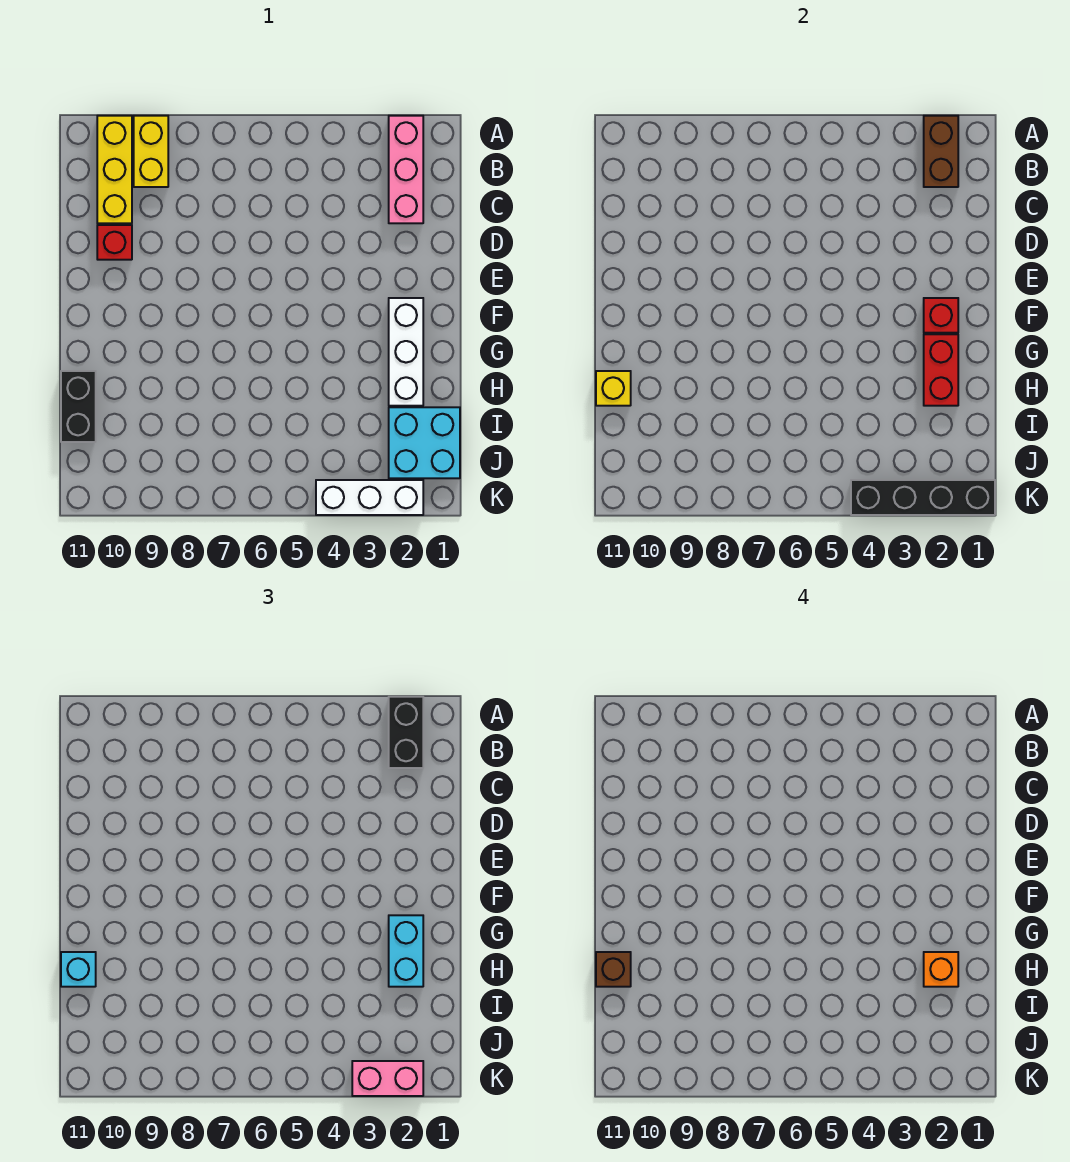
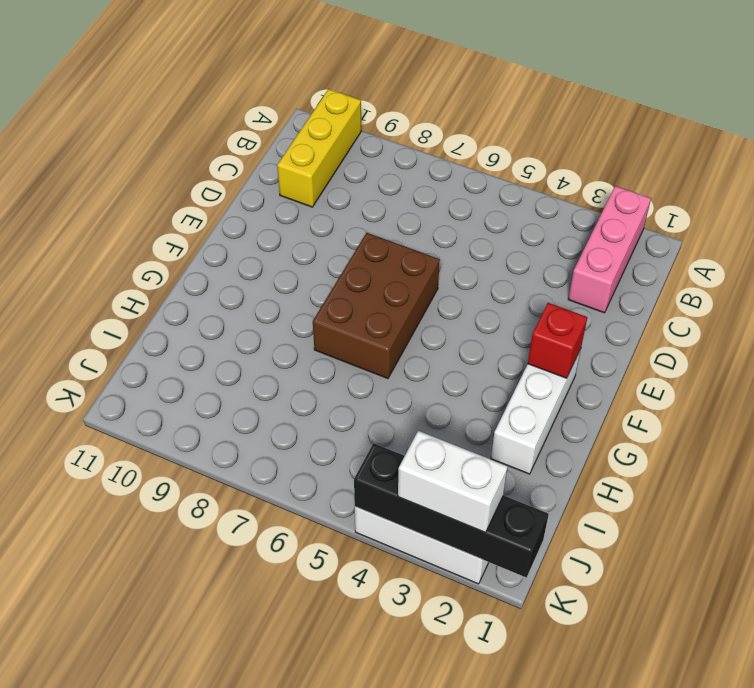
brown 2x3 brick [313,233,440,378] -> none
white 1x2 brick [398,431,508,532] -> pink 1x2 brick [352,1061,423,1096]
none -> yellow 1x2 brick [134,116,168,187]
none -> red 1x1 brick [97,225,132,260]
none -> black 1x2 brick [61,371,96,442]

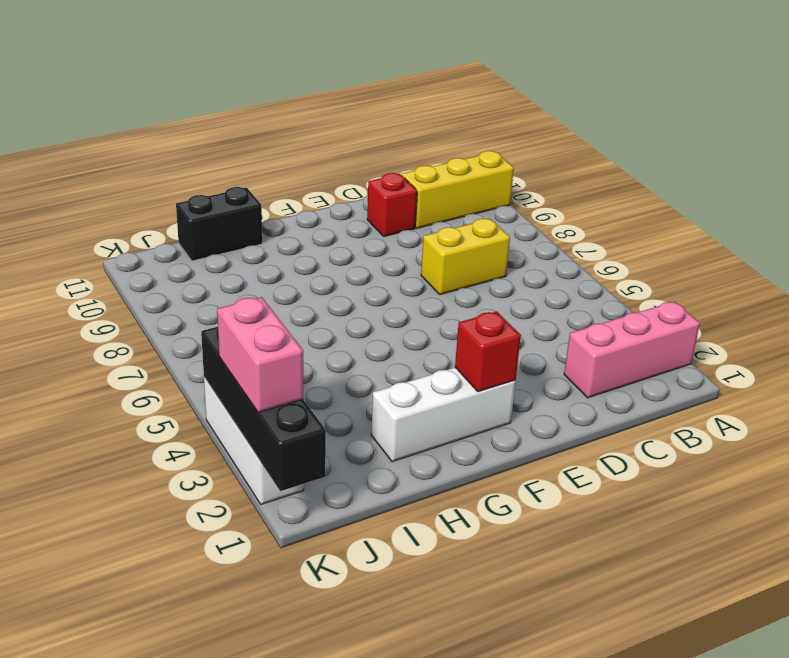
yellow 1x2 brick [421,219,510,295] -> yellow 1x2 brick moved to [134,116,168,187]
none -> cyan 2x2 brick [389,407,460,478]
none -> brown 1x2 brick [924,116,958,187]
none -> red 1x2 brick [924,334,958,406]

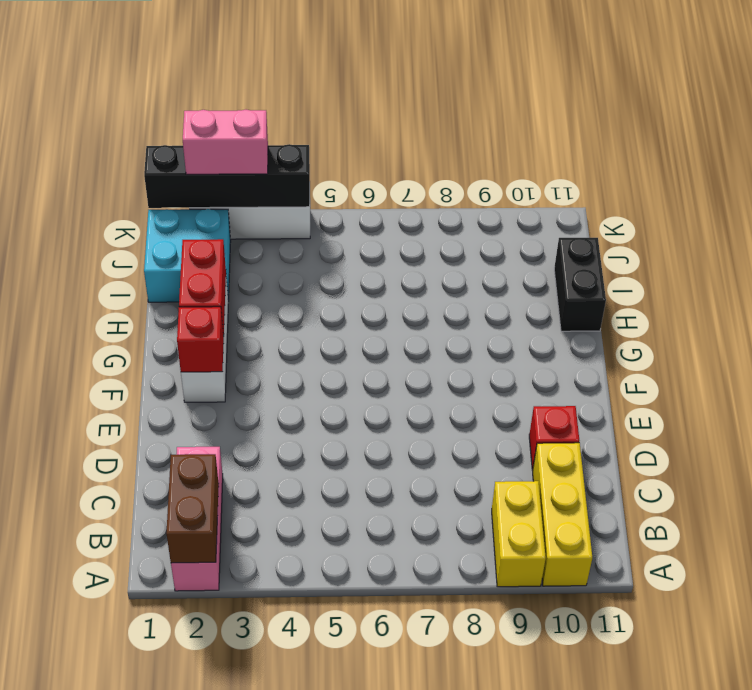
none -> yellow 1x1 brick [596,371,631,406]
none -> black 1x2 brick [389,697,423,768]
none -> cyan 1x2 brick [389,915,423,987]

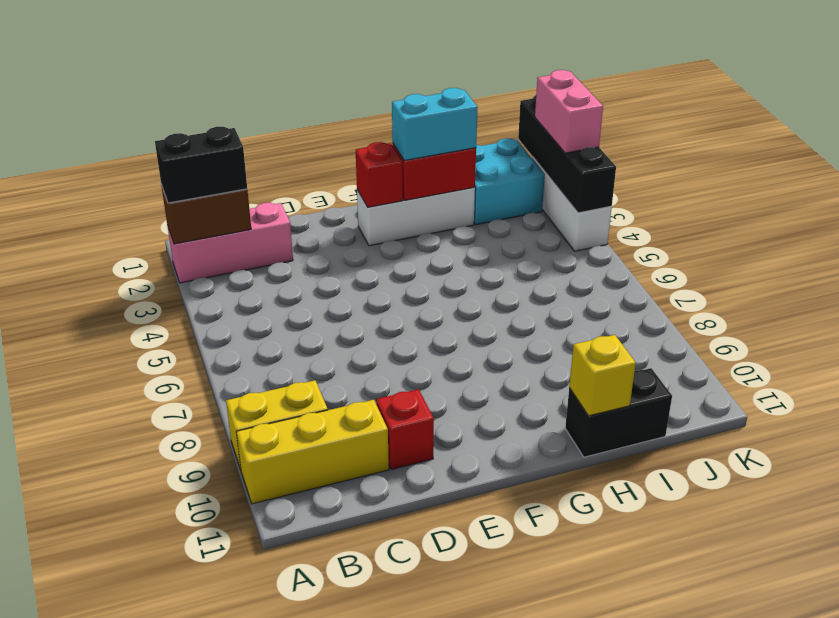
none -> cyan 1x1 brick [61,952,96,987]
none -> orange 1x1 brick [924,952,958,987]
none -> brown 1x1 brick [596,952,631,987]

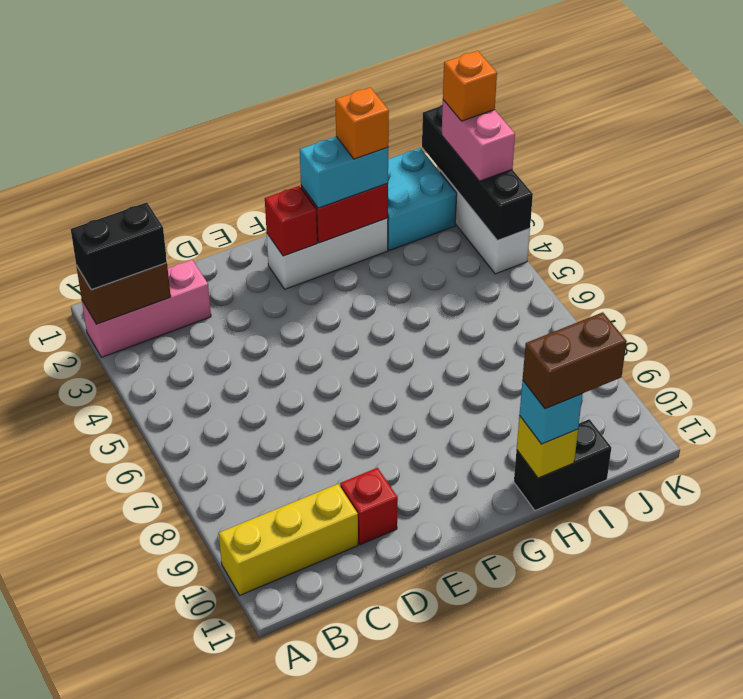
brown 1x2 brick [523,312,627,409] -> brown 1x1 brick [596,952,631,987]
orange 1x1 brick [443,51,497,121] -> none
none -> yellow 1x2 brick [134,116,168,187]

